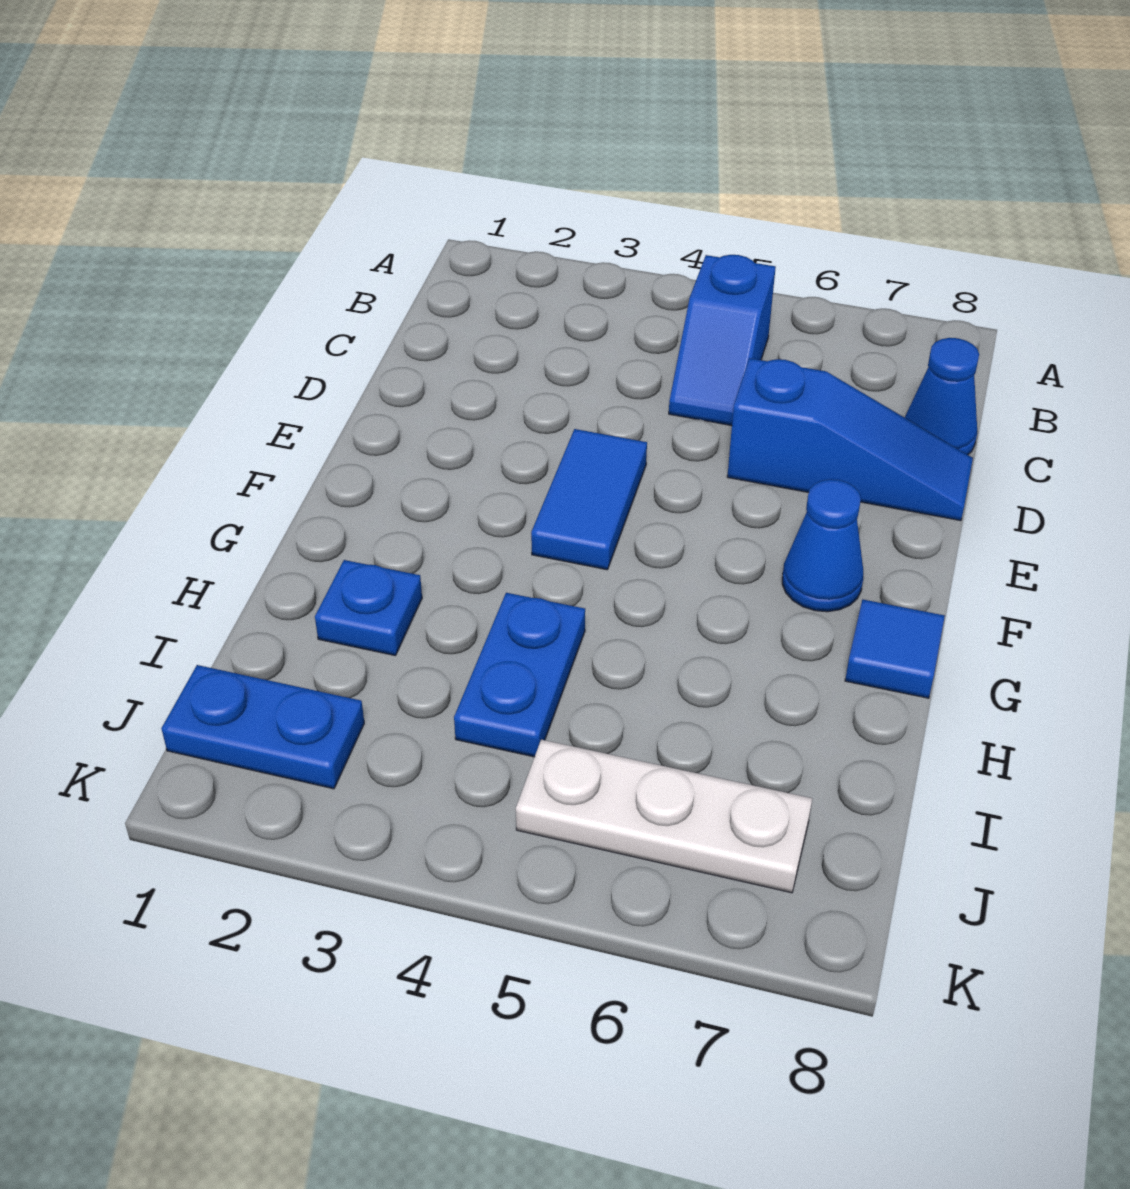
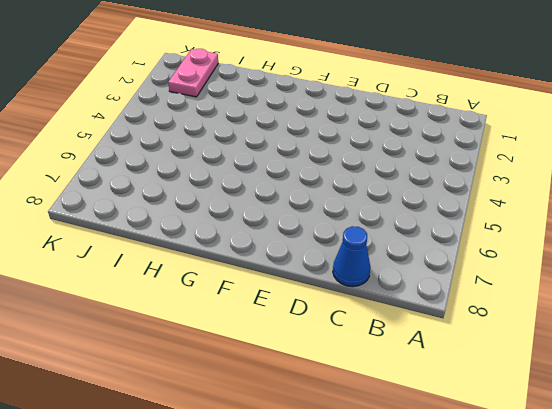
pink 1x2 plate [168,49,218,97] -> blue 1x2 plate [161,665,364,789]
none -> blue 1x2 slope [669,255,776,426]
none -> blue 1x3 slope [727,358,973,521]

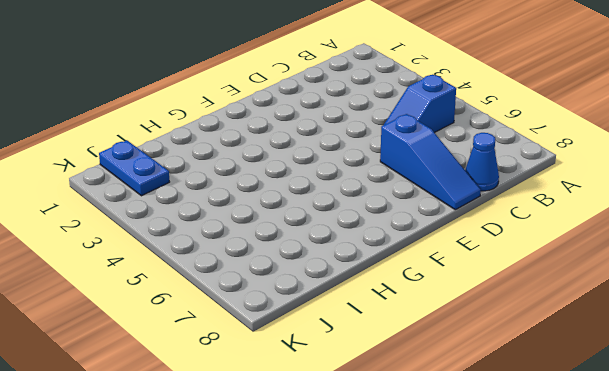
none -> blue 1x2 tile [531,429,647,570]
none -> blue 1x1 cone [782,479,863,612]

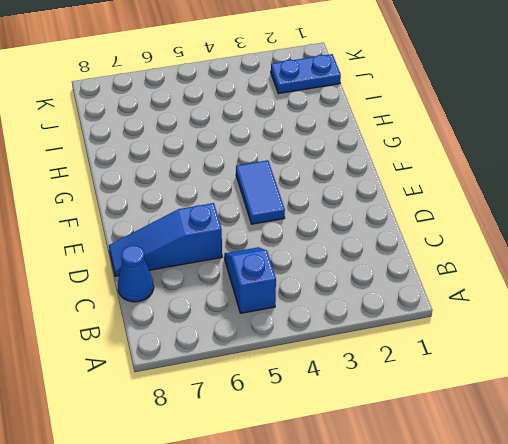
none -> blue 1x1 cone [782,479,863,612]
none -> blue 1x1 tile [845,600,945,698]

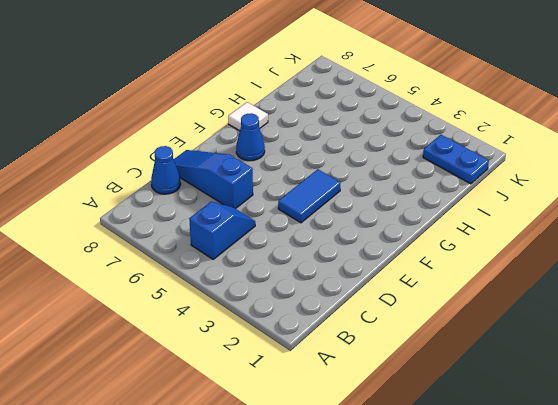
white 1x1 tile [228,102,268,131] -> blue 1x1 tile [845,600,945,698]
none -> blue 1x1 plate [315,560,422,656]
none -> blue 1x2 plate [454,593,585,757]

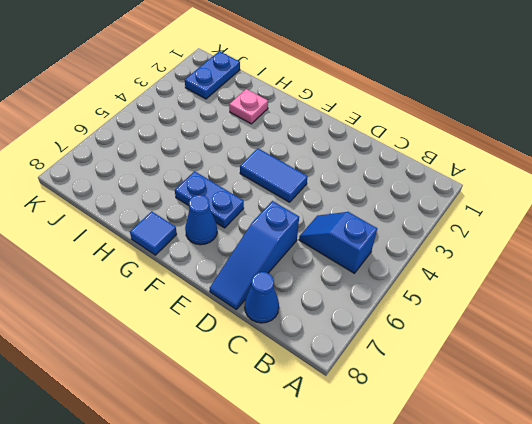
blue 1x2 plate [175,171,244,228] -> blue 1x2 plate moved to [454,593,585,757]
pink 1x1 plate [229,89,268,124] -> blue 1x1 plate [315,560,422,656]
none -> white 1x3 plate [516,740,812,893]

